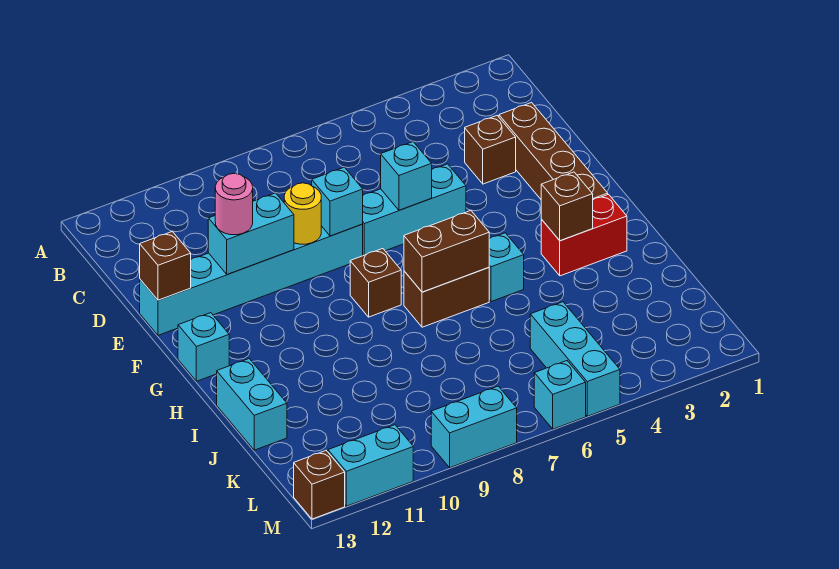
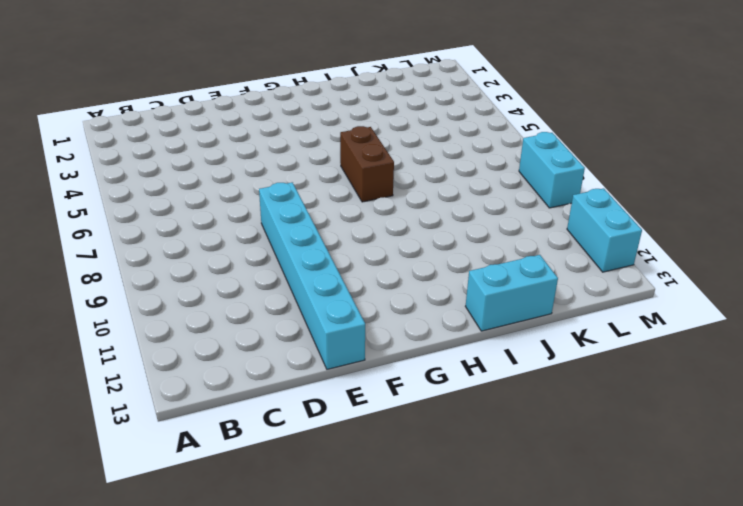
none -> brown 1x4 brick [499,103,608,200]
none -> brown 1x1 brick [465,116,516,184]
none -> cyan 1x3 brick [363,164,466,256]

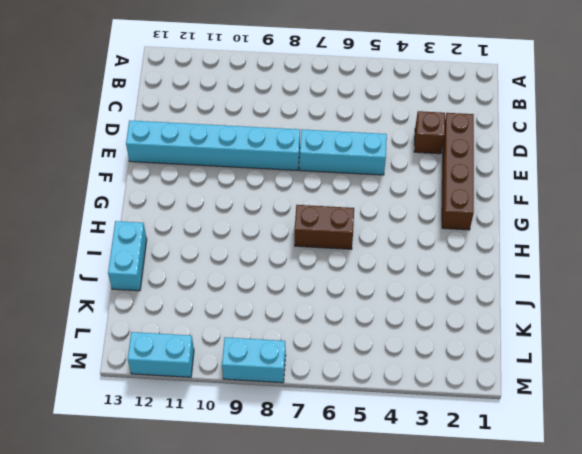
none -> brown 1x1 brick [350,249,401,317]
none -> cyan 1x1 brick [178,313,229,381]
none -> red 1x2 brick [541,194,627,276]

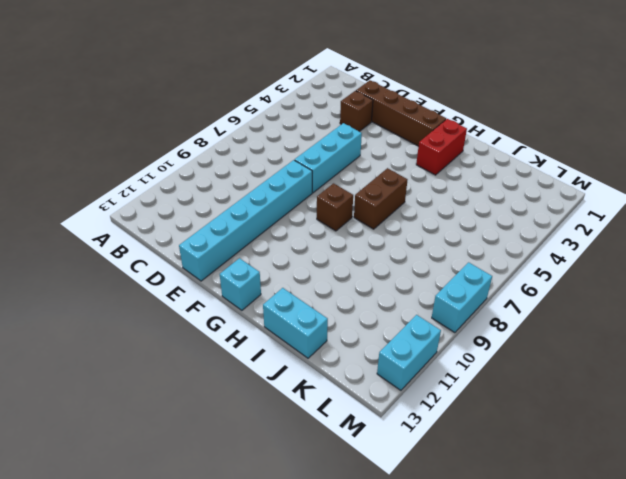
none -> cyan 1x1 brick [489,233,524,302]
none -> cyan 1x3 brick [530,302,620,416]
none -> cyan 1x1 brick [534,361,586,429]

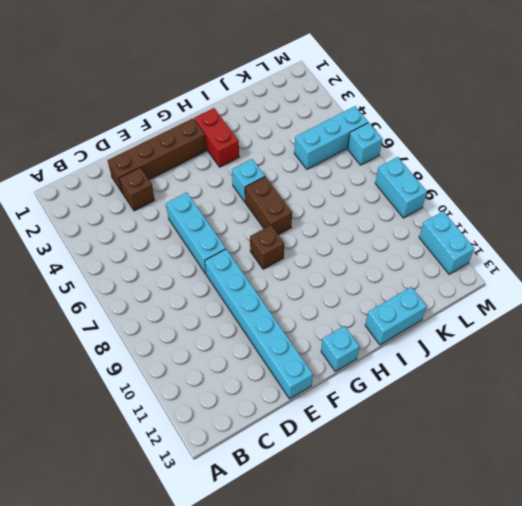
none -> brown 1x1 brick [294,451,345,519]
none -> cyan 1x1 brick [381,142,432,210]
none -> cyan 1x1 brick [312,167,363,236]

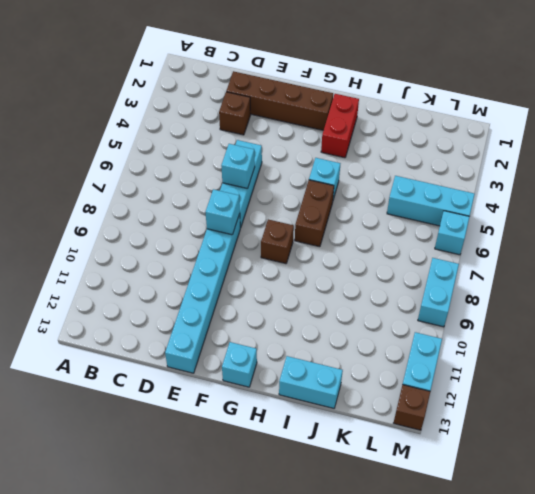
none -> yellow 1x1 round brick [284,183,321,244]
none -> cyan 1x2 brick [208,193,294,275]
none -> brown 1x1 brick [140,231,191,300]

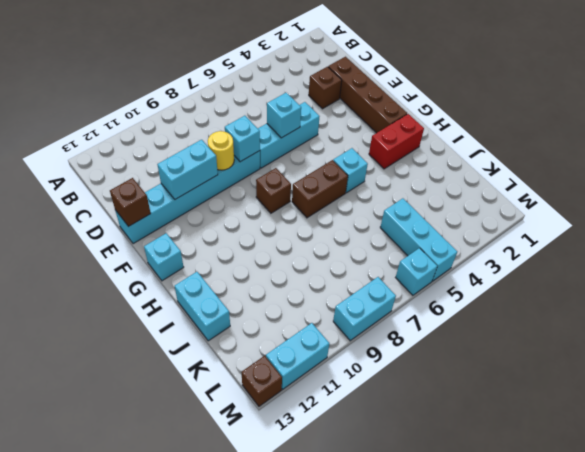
none -> brown 1x1 brick [541,172,593,241]
none -> brown 1x2 brick [404,211,489,292]
none -> pink 1x1 round brick [215,173,253,235]

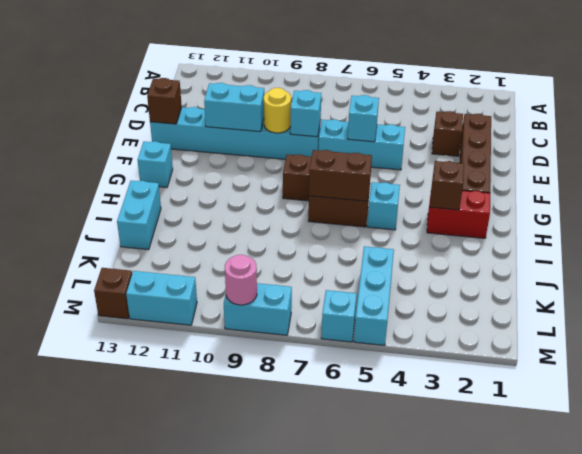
pink 1x1 round brick [225,255,257,305] -> pink 1x1 round brick moved to [215,173,253,235]

